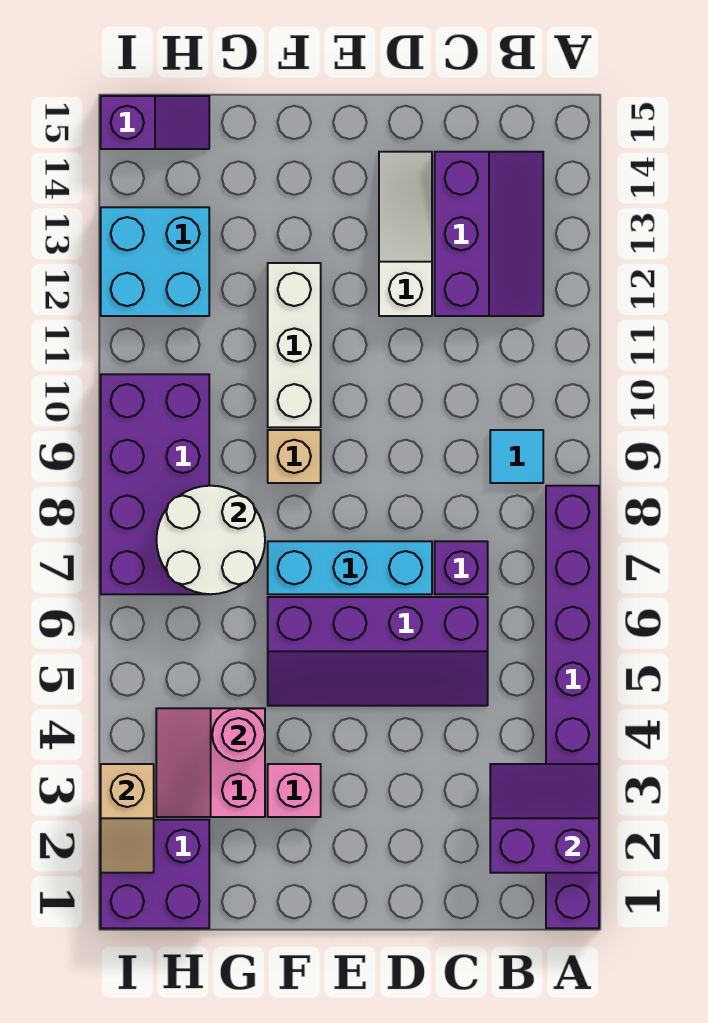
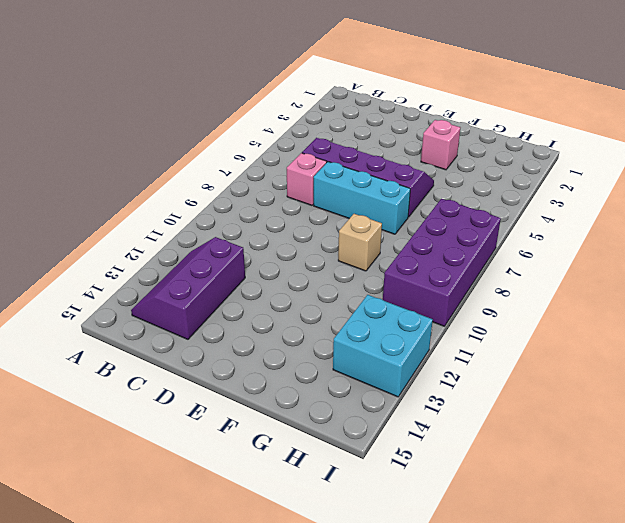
pink 1x1 brick [287,153,327,205] -> purple 1x1 brick [435,541,488,594]
none -> purple 1x8 brick [546,486,599,928]
none -> cyan 1x1 tile [490,430,543,483]
none -> white 1x3 slope [379,152,432,316]

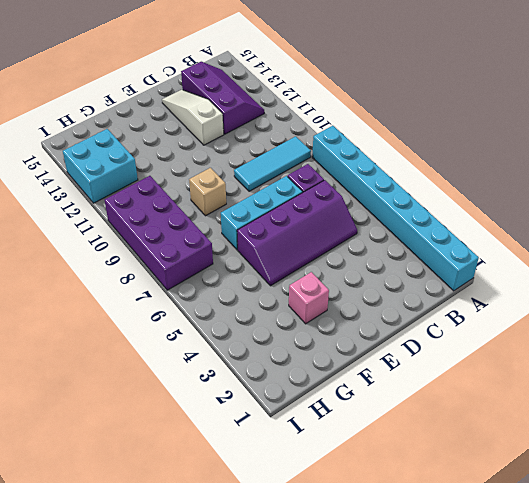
cyan 1x8 brick [312,126,479,291] -> purple 1x8 brick [546,486,599,928]
cyan 1x3 tile [234,136,311,191] -> cyan 1x1 tile [490,430,543,483]
none -> white 1x3 brick [268,263,321,427]
none -> pink 2x2 slope [156,708,265,817]
none -> purple 2x2 brick [101,820,209,928]

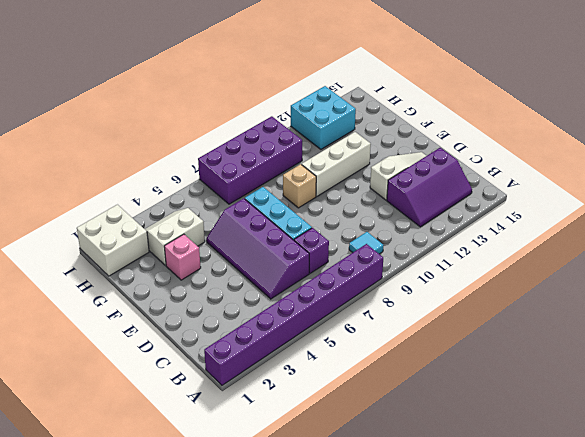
white 2x2 slope [145,208,205,265] -> pink 2x2 slope [156,708,265,817]
white 2x2 brick [77,205,149,276] -> purple 2x2 brick [101,820,209,928]
none -> purple 1x2 slope [101,96,209,149]
none -> purple 2x2 slope [490,764,599,873]
none -> pink 1x1 round brick [212,708,265,761]

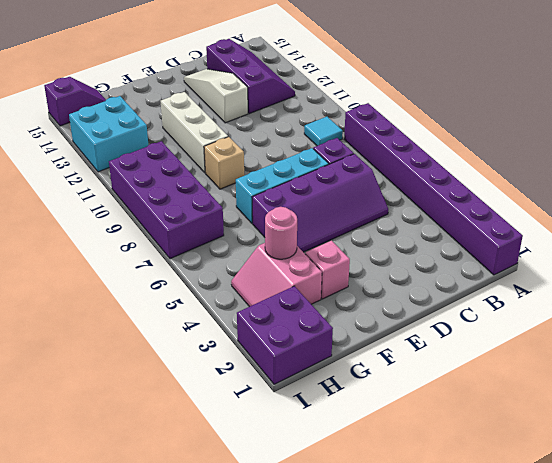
none -> purple 2x2 slope [490,764,599,873]
none -> white 2x2 round brick [156,486,265,594]
none -> tan 1x2 slope [101,764,154,873]

